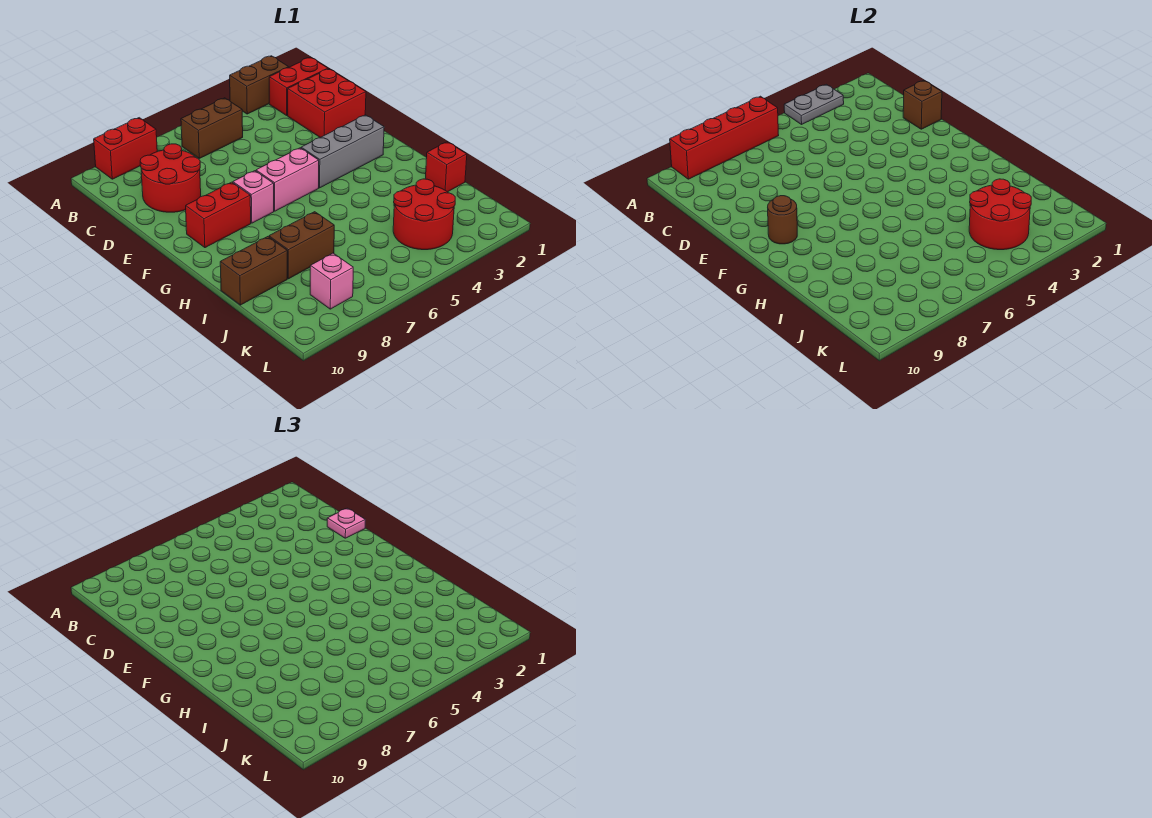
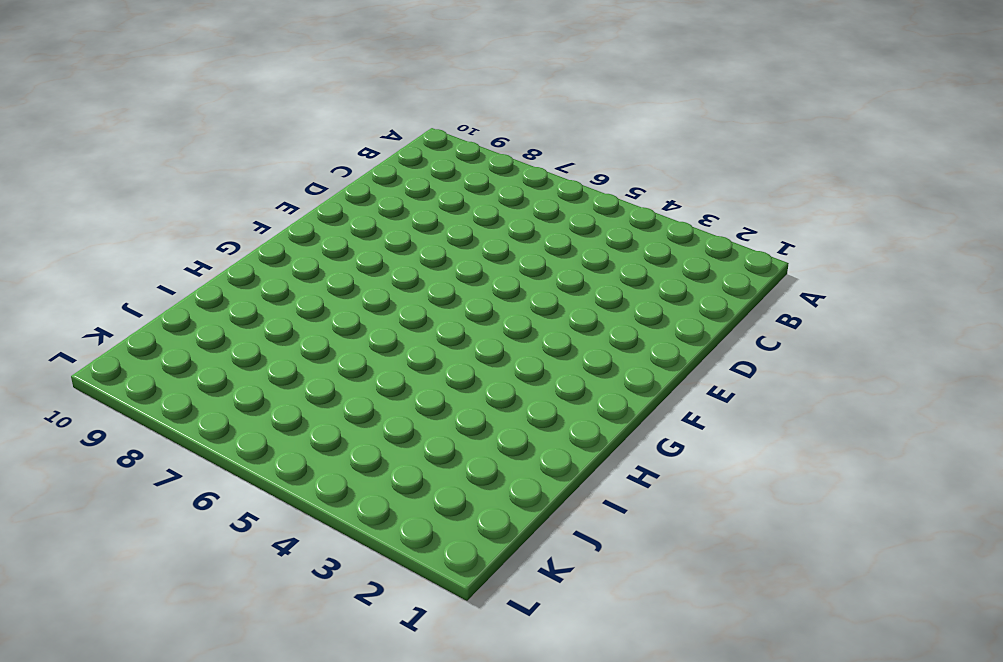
none -> brown 1x2 brick [230,56,289,114]
none -> red 1x2 brick [94,118,157,179]
none -> red 1x2 brick [269,57,328,115]

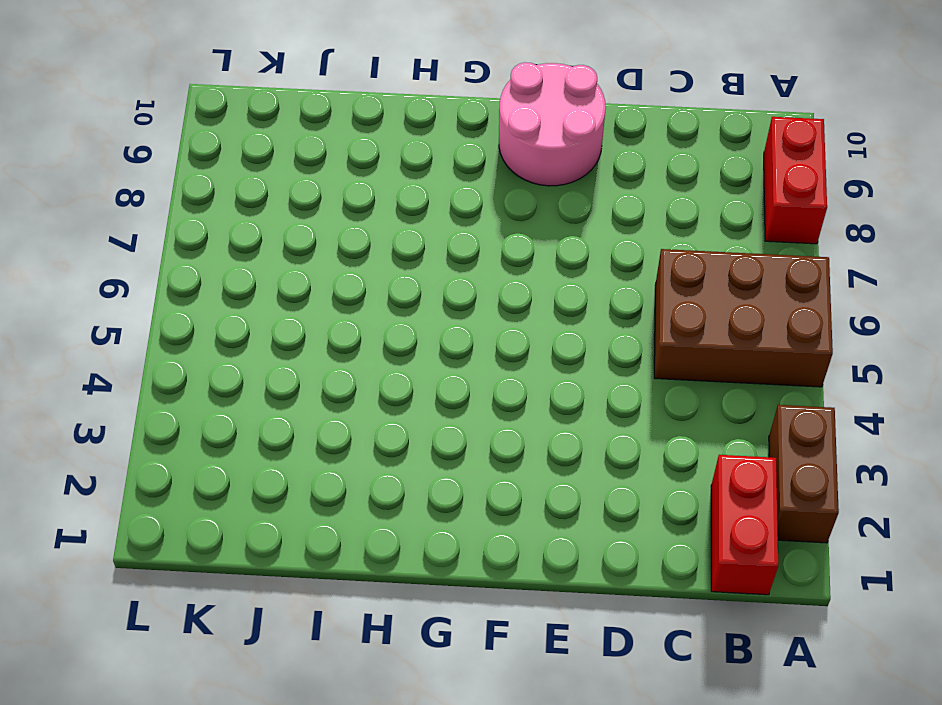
brown 2x3 brick [654,249,833,387] -> brown 1x2 brick [181,98,243,158]
pink 2x2 round brick [499,62,606,186] -> red 1x2 brick [186,182,251,248]
none -> red 2x2 brick [288,69,366,137]
none -> red 2x2 round brick [140,144,201,212]
none -> grey 1x3 brick [301,115,384,188]

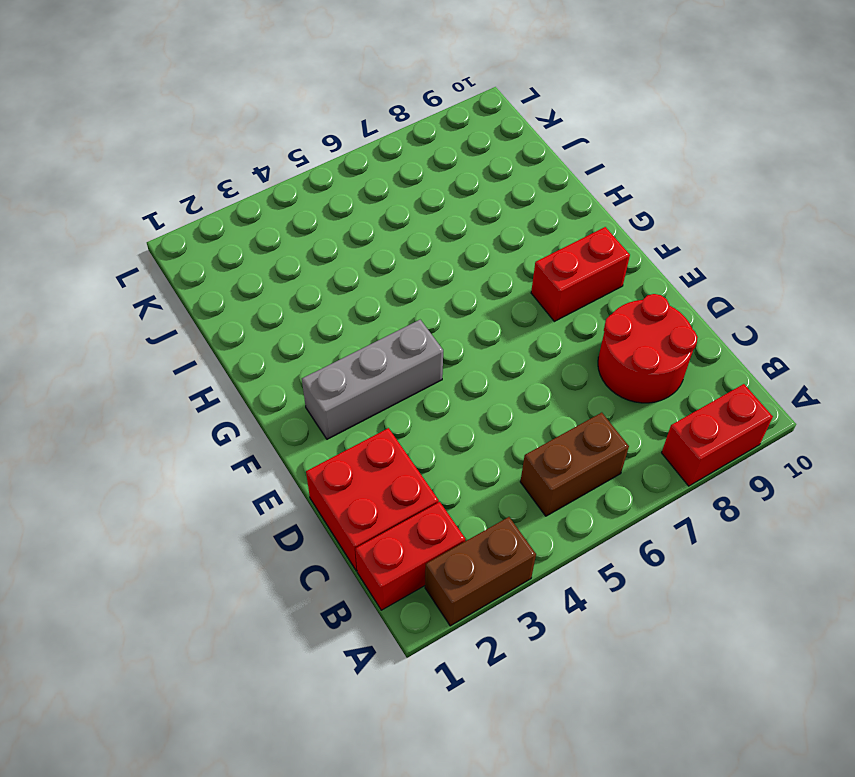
none -> pink 1x2 brick [256,148,319,211]
none -> pink 1x1 brick [233,171,274,223]
none -> red 1x1 brick [425,142,467,192]

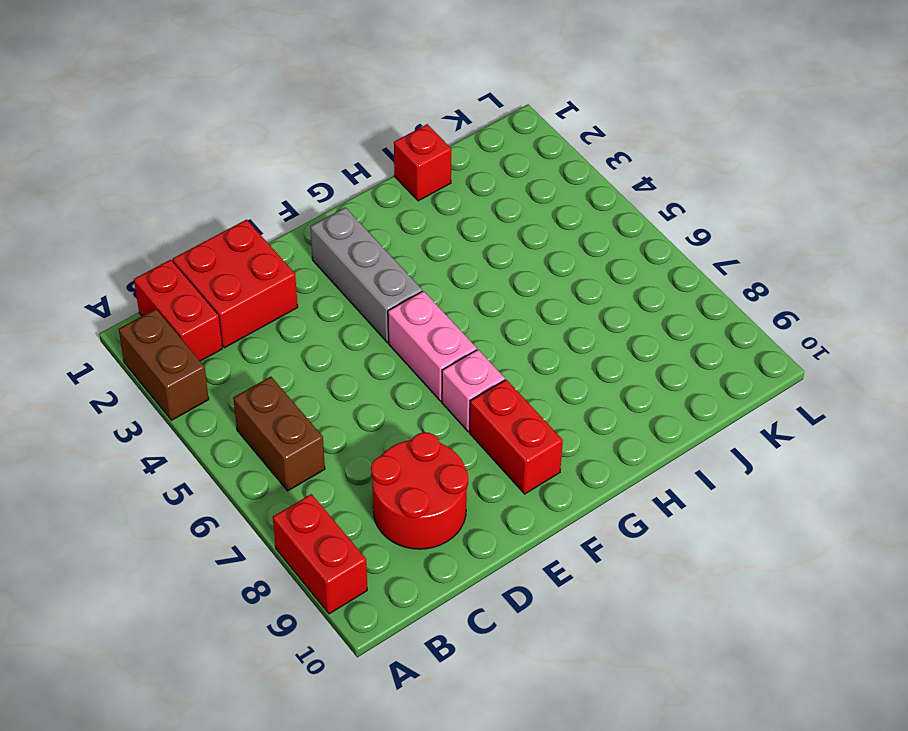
none -> brown 1x2 brick [269,212,334,279]
none -> brown 1x2 brick [220,237,287,305]
none -> red 2x2 round brick [393,179,455,250]

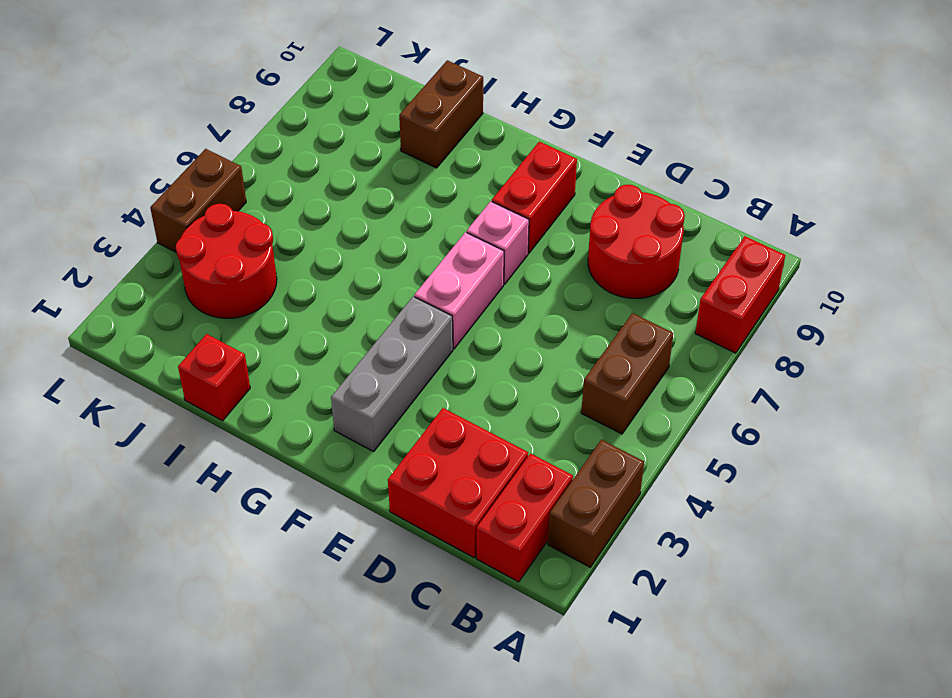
brown 1x2 brick [150,149,246,252] -> brown 1x2 brick moved to [269,212,334,279]
none -> pink 1x1 brick [310,253,353,309]
none -> grey 1x2 plate [784,84,844,124]
none -> red 1x4 brick [670,96,779,179]

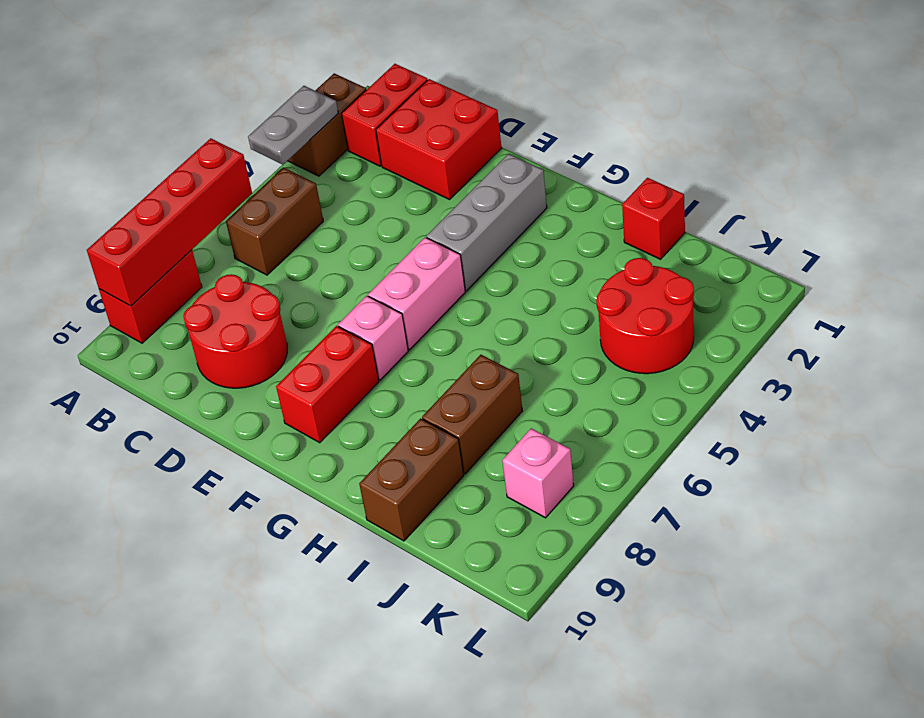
none -> brown 1x1 brick [903,80,942,129]
none -> brown 1x1 round brick [768,196,797,244]
none -> red 2x2 round brick [969,179,1031,250]

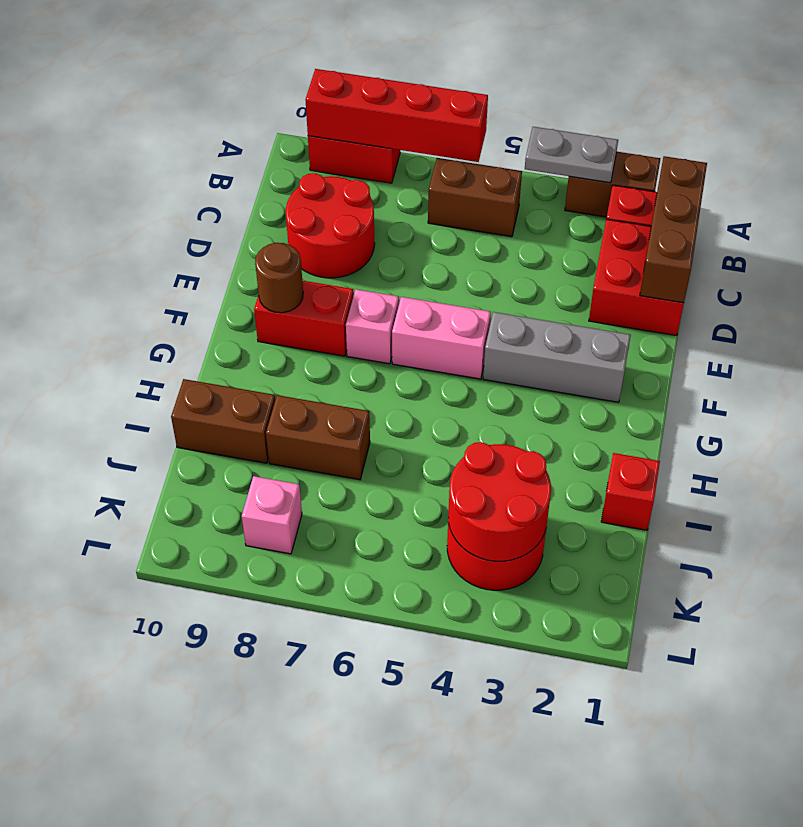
brown 1x3 brick [640,156,707,303] -> brown 1x1 brick [903,80,942,129]
none -> pink 1x1 plate [327,508,365,538]

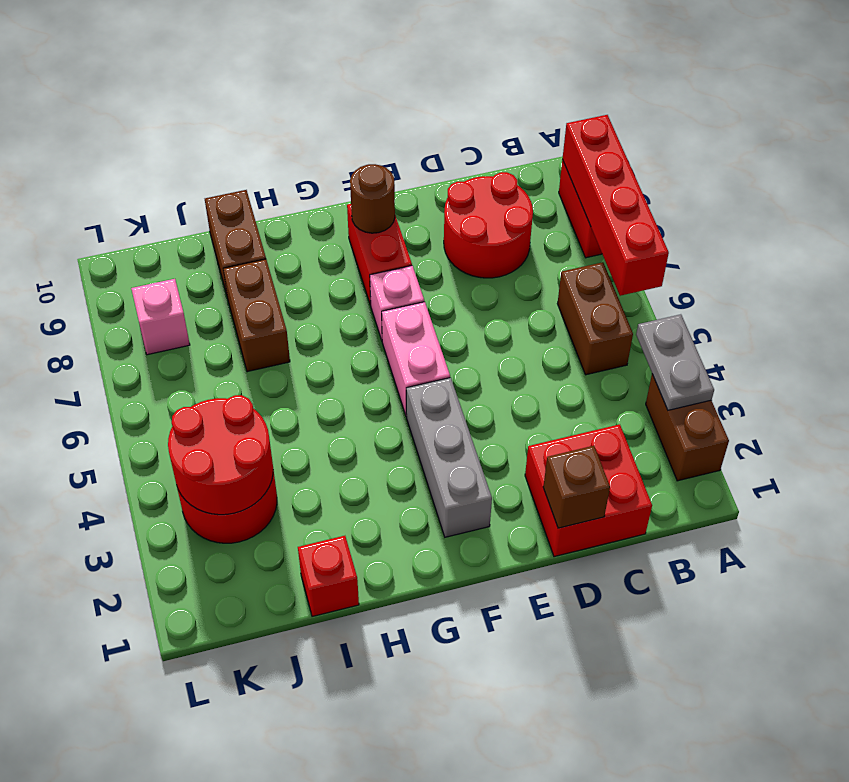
none -> red 1x2 brick [269,57,328,115]
none -> pink 1x1 plate [327,508,365,538]

